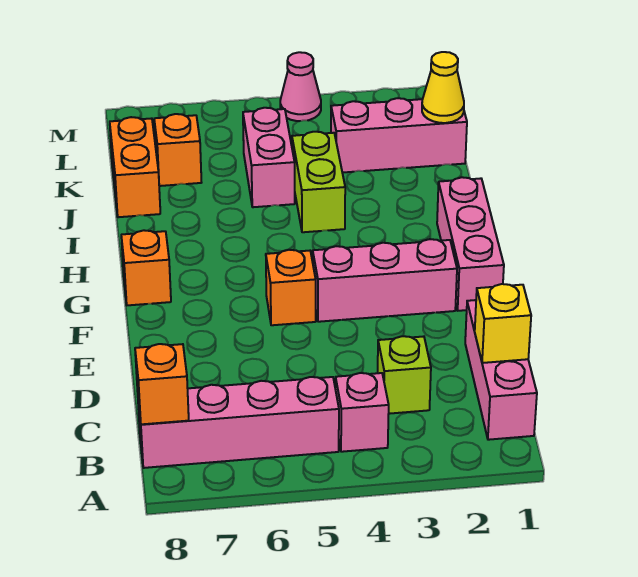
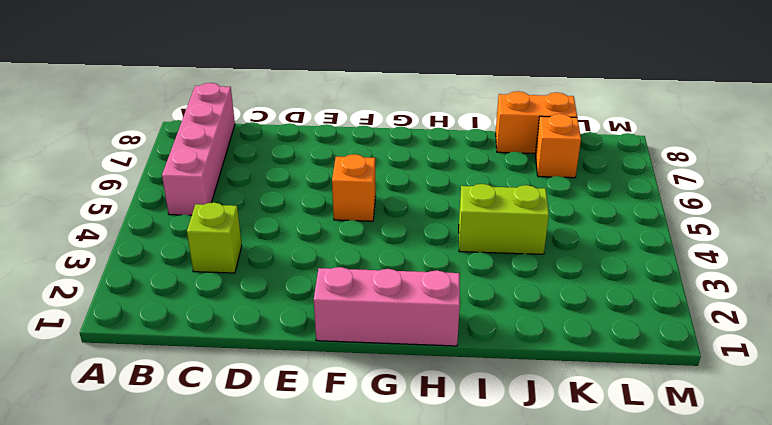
none -> pink 1x3 brick [465,300,537,440]
none -> pink 1x1 brick [335,373,389,452]
none -> pink 1x3 brick [313,239,457,322]

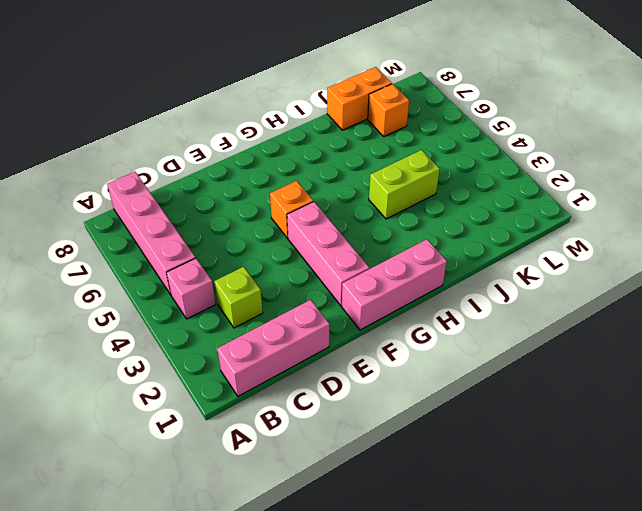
none -> orange 1x1 brick [121,230,171,305]
none -> pink 1x2 brick [243,108,295,207]
none -> pink 1x3 brick [331,98,467,173]

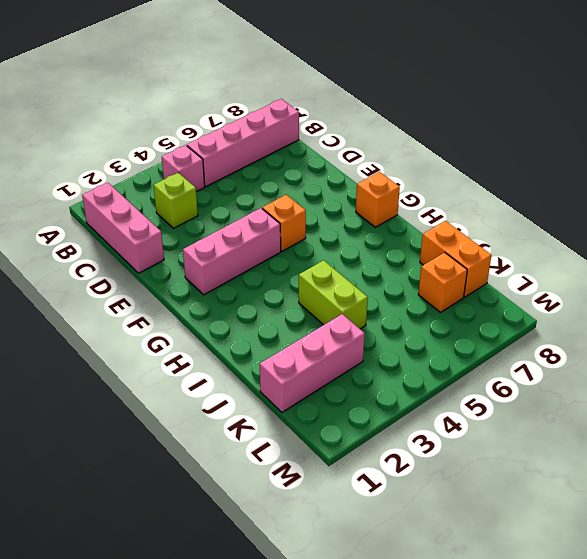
none -> pink 1x3 brick [437,177,504,311]
none -> pink 1x2 brick [243,108,295,207]
none -> pink 1x1 cone [280,52,321,121]

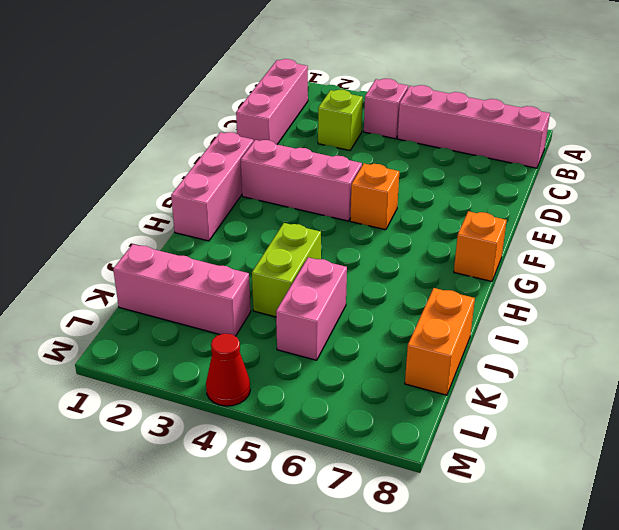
red 1x1 cone [206,334,250,406] -> pink 1x1 cone [280,52,321,121]
none -> orange 1x1 brick [154,114,202,186]
none -> orange 1x1 brick [135,344,189,424]
none -> yellow 1x1 brick [475,284,531,363]

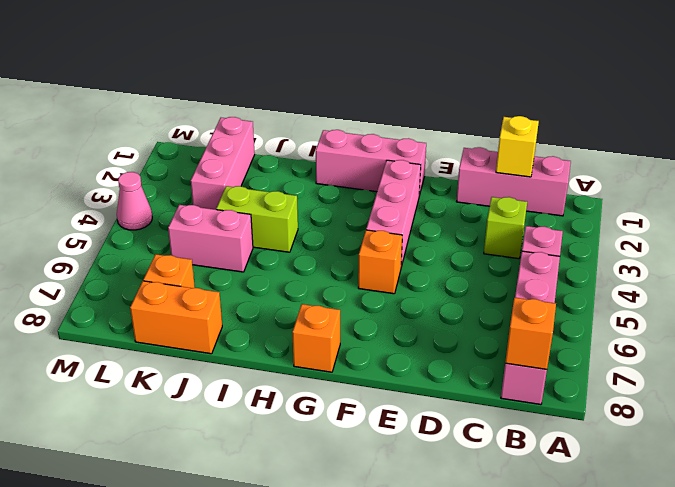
none -> yellow 1x1 cone [422,52,464,123]

